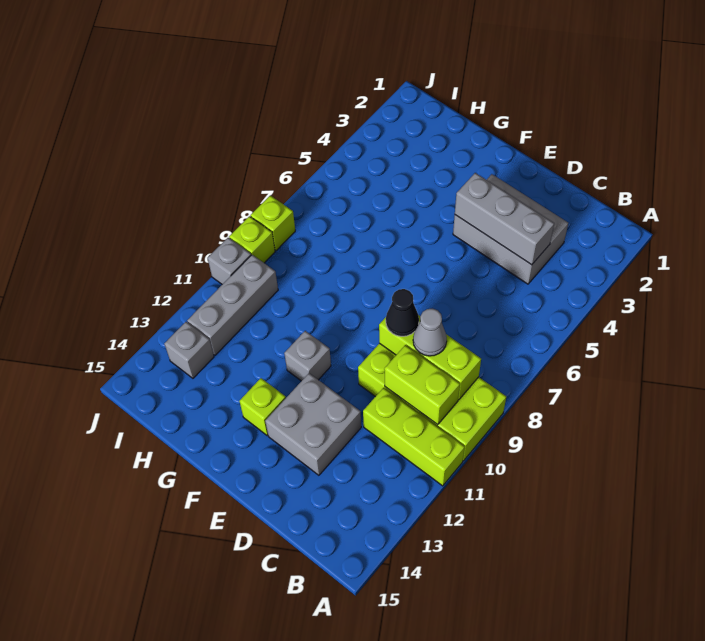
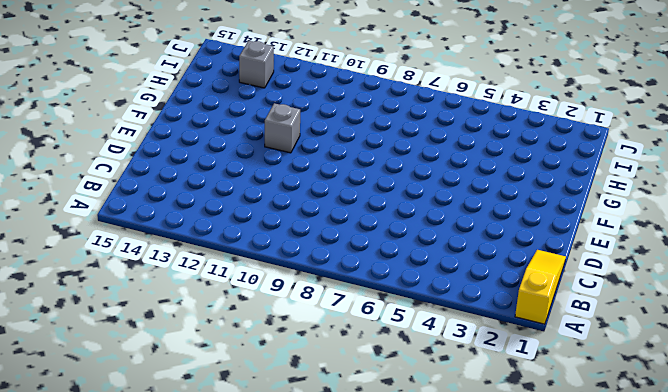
yellow 1x3 slope [515,250,566,324] -> none
none -> lime 2x4 brick [358,343,506,461]
none -> lime 1x3 brick [363,388,465,486]
none -> grey 2x3 brick [453,174,568,284]

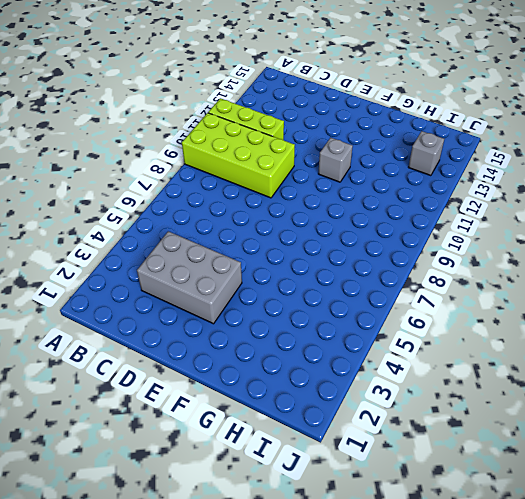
none -> grey 2x2 brick [265,373,361,475]
none -> lime 1x1 brick [239,378,286,435]
none -> grey 1x3 brick [187,255,278,355]

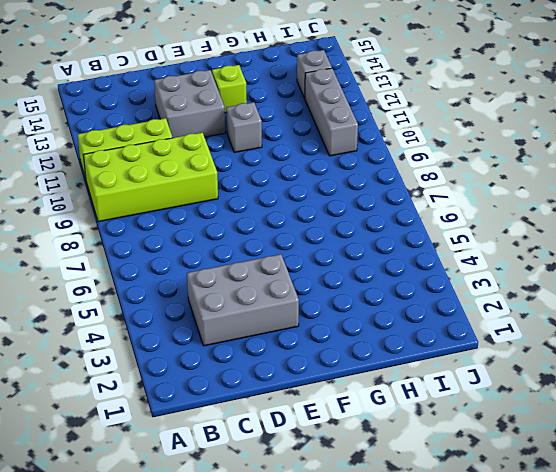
none -> lime 1x1 brick [250,195,295,251]
none -> lime 1x1 brick [229,216,275,263]
none -> grey 1x1 brick [208,238,251,284]

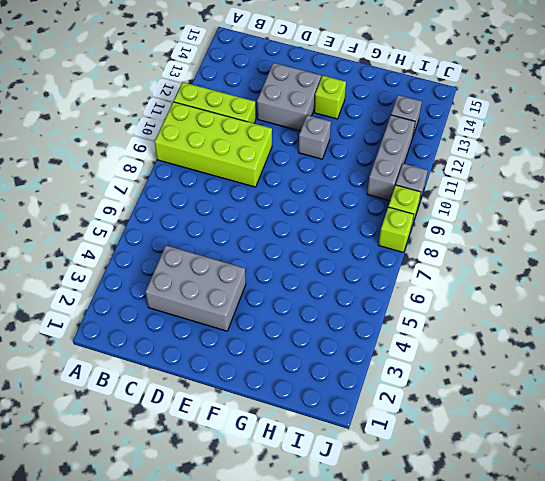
none -> lime 1x3 brick [379,315,481,400]
none -> lime 1x2 brick [384,345,460,425]
none -> grey 1x3 brick [455,173,554,265]

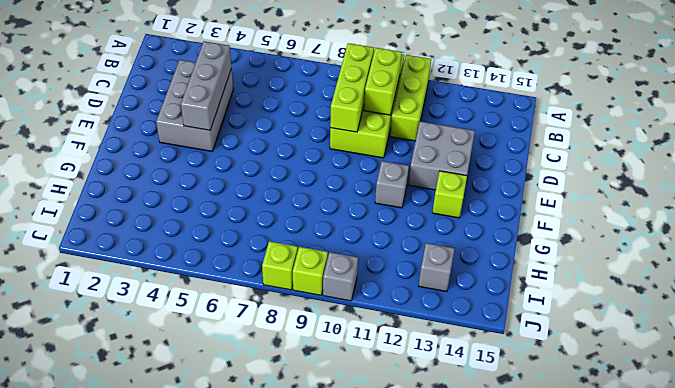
none -> grey 1x3 brick [187,255,278,355]
none -> grey 1x1 cone [413,308,447,356]
none -> black 1x1 cone [386,289,419,336]

